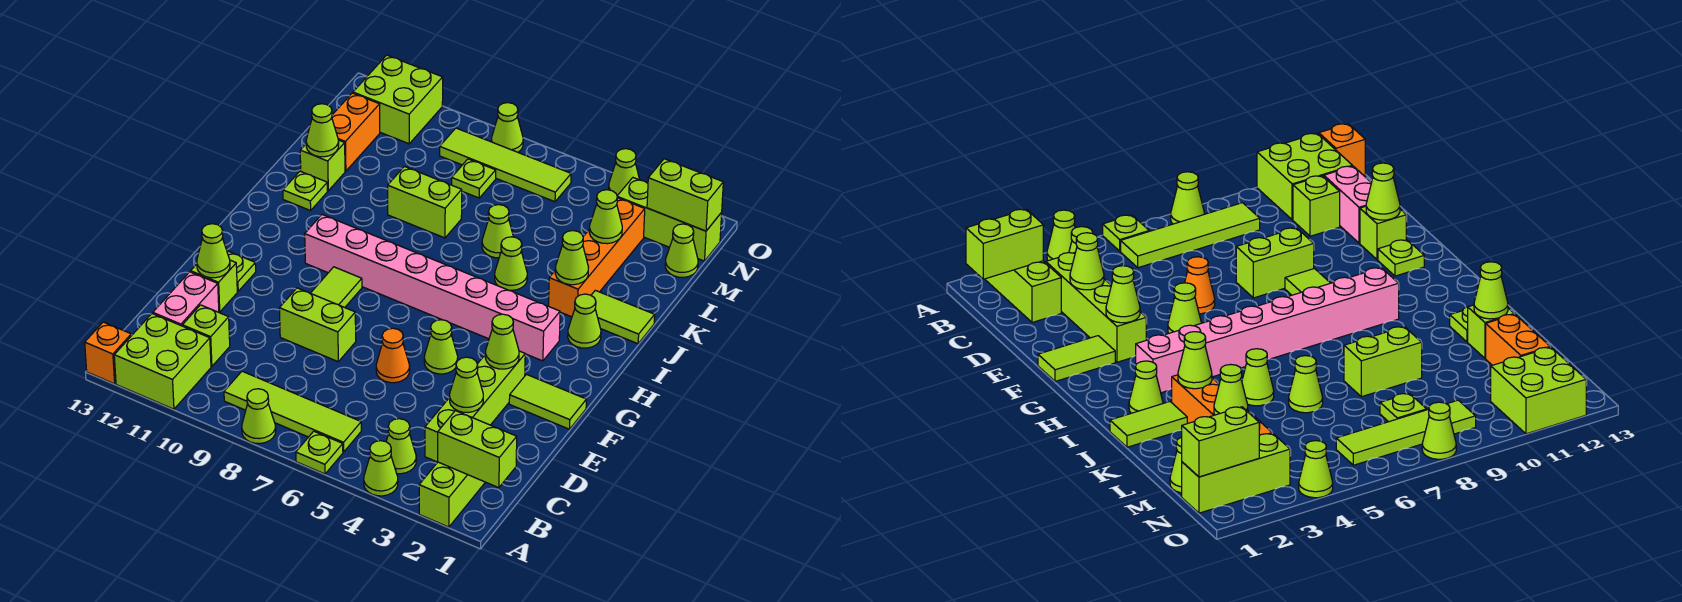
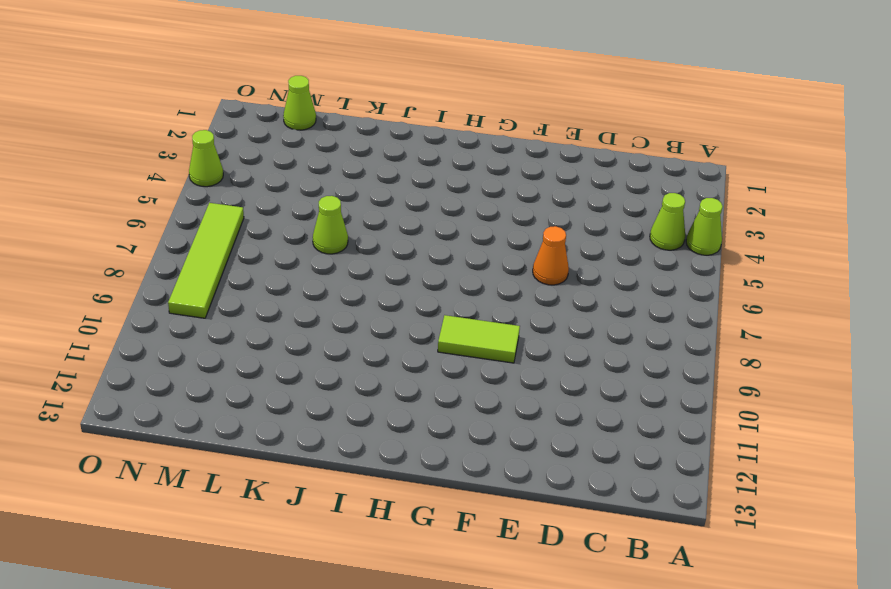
none -> lime 1x3 brick [419,462,485,527]
none -> lime 1x1 plate [296,431,343,474]
none -> lime 1x1 cone [242,389,276,444]
none -> lime 2x2 brick [114,314,211,409]

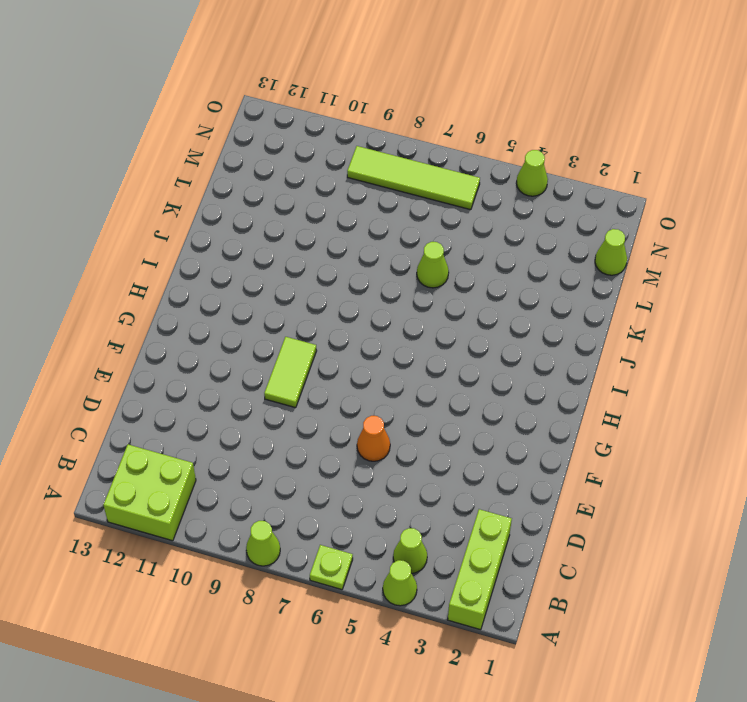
none -> orange 1x1 brick [85,322,131,384]
none -> lime 1x4 tile [224,371,361,452]
none -> lime 1x4 brick [425,351,525,462]
none -> lime 1x1 brick [182,305,230,366]

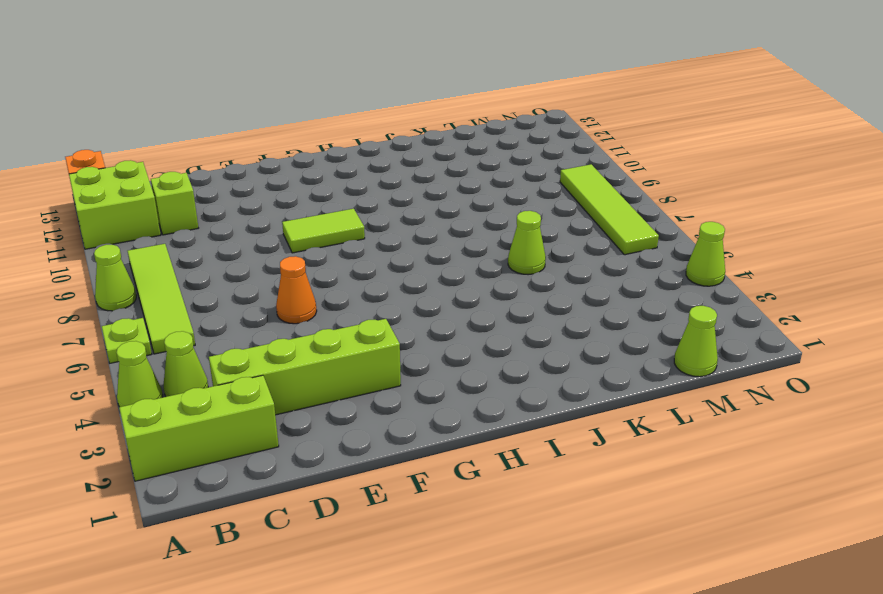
none -> pink 1x2 brick [153,272,219,326]
none -> lime 1x2 brick [279,288,356,362]
none -> lime 1x1 brick [191,260,237,312]
none -> lime 1x2 tile [509,374,586,429]

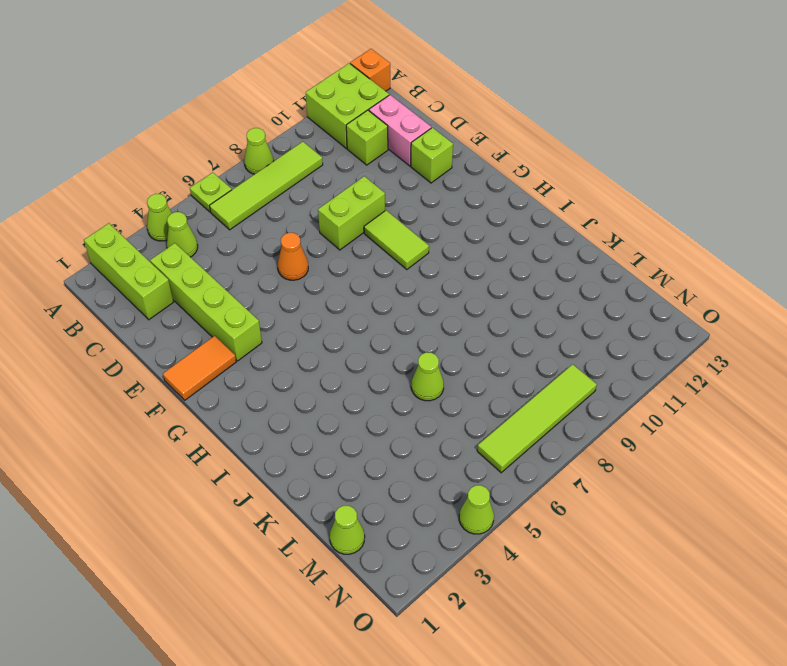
orange 1x2 tile [163,336,236,400] -> lime 1x2 tile [509,374,586,429]
none -> lime 1x1 cone [424,320,458,374]
none -> lime 1x1 plate [227,251,256,291]
none -> pink 1x8 brick [305,215,560,361]
none -> lime 1x1 cone [568,294,601,348]

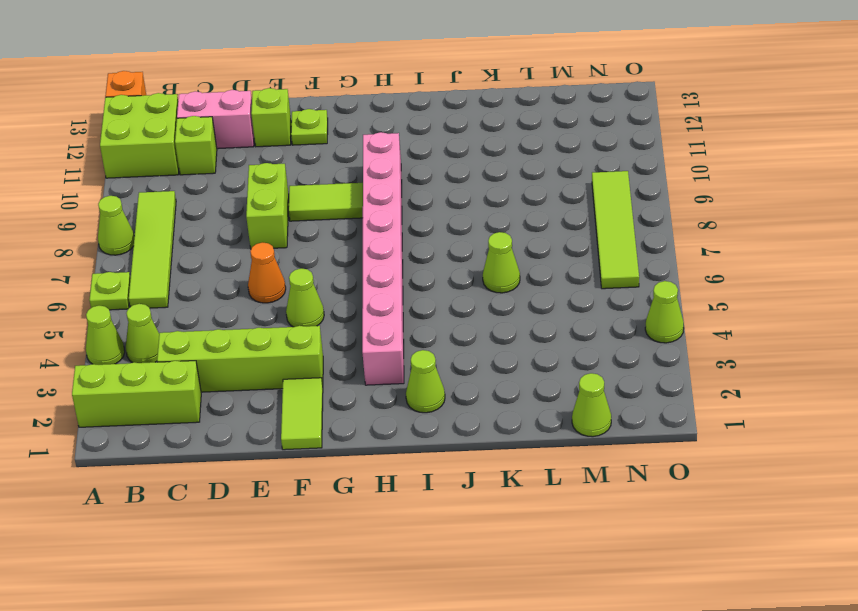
none -> lime 1x2 tile [591,290,655,344]
none -> orange 1x4 brick [549,198,645,317]
none -> lime 1x1 cone [495,237,527,290]
none -> lime 1x1 plate [283,171,328,211]

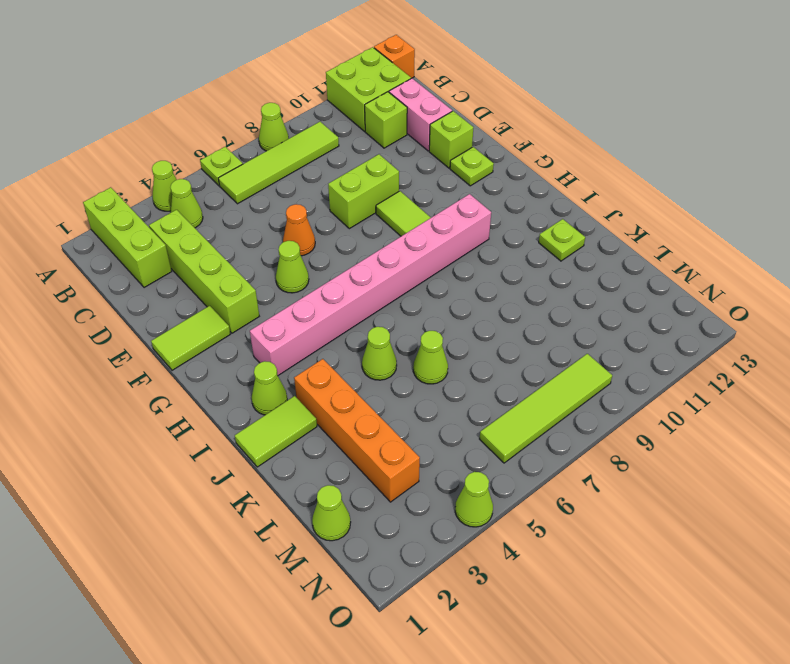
none -> lime 1x2 brick [388,166,462,238]
none -> lime 1x1 brick [300,140,345,191]
none -> orange 1x2 brick [332,93,380,171]
none -> lime 1x1 plate [452,159,496,198]

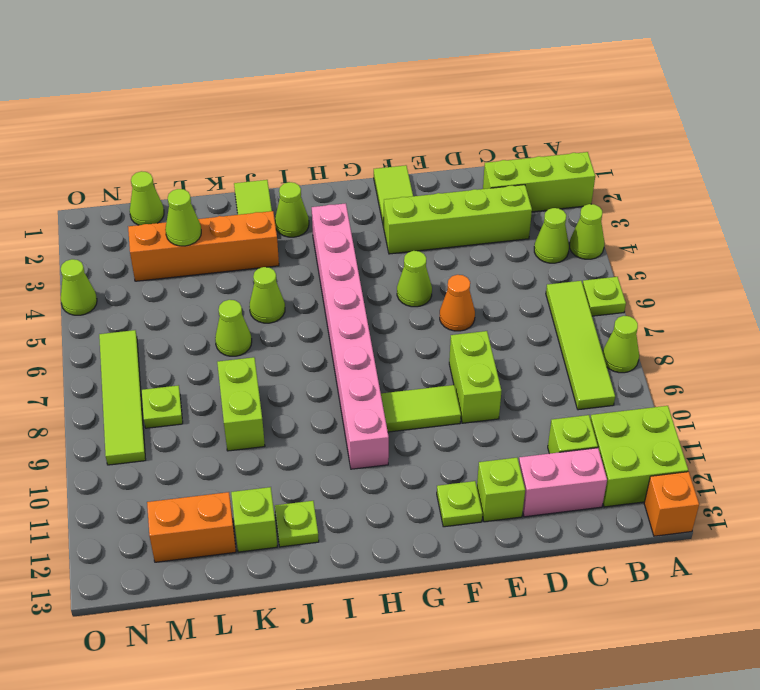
none -> lime 1x3 brick [617,178,722,261]
none -> lime 2x2 brick [353,55,443,144]
none -> lime 1x1 cone [491,103,523,152]
none -> lime 1x2 brick [438,411,517,488]

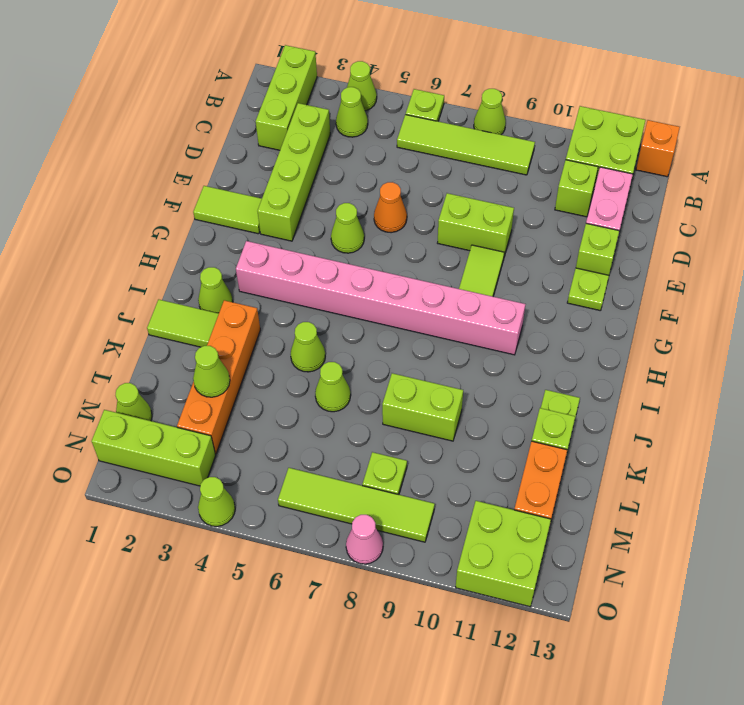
pink 1x1 cone [346,515,383,564] -> lime 1x1 cone [491,103,523,152]
none -> lime 1x2 brick [438,411,517,488]
none -> lime 1x1 cone [450,357,483,412]
none -> lime 1x1 cone [197,224,230,278]
none -> lime 1x1 cone [485,314,519,369]

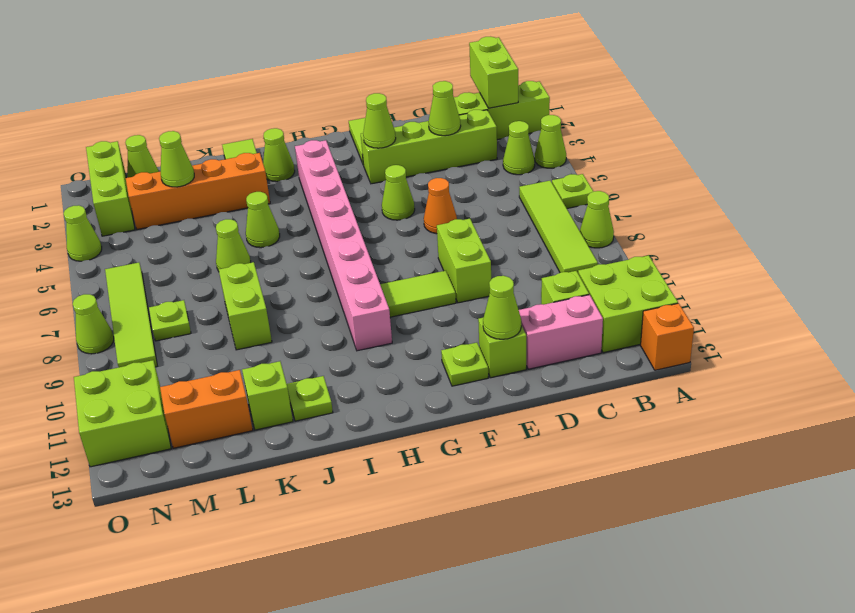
none -> lime 1x1 cone [555,231,588,285]
none -> lime 1x1 cone [306,104,339,157]
none -> lime 1x2 brick [647,159,723,231]

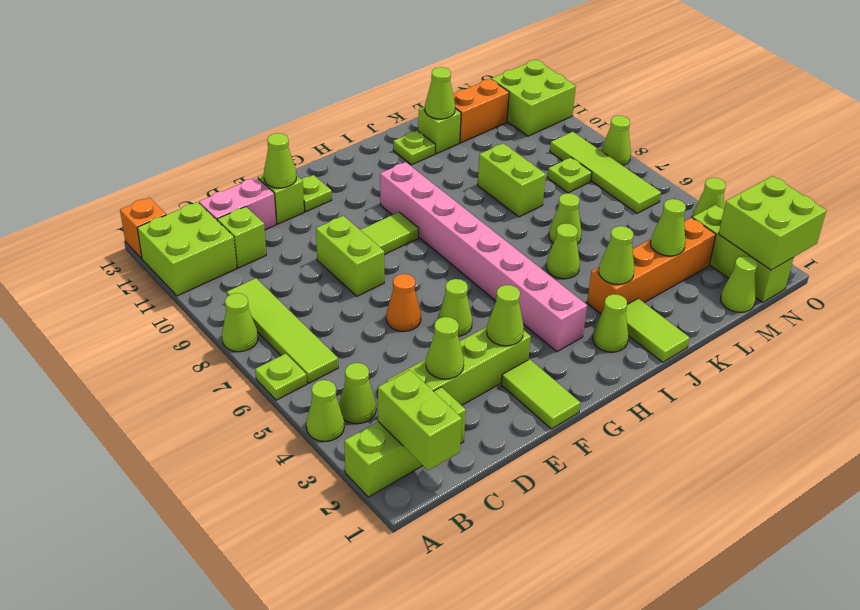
lime 2x2 brick [719,176,826,270] -> lime 1x2 brick [647,159,723,231]

